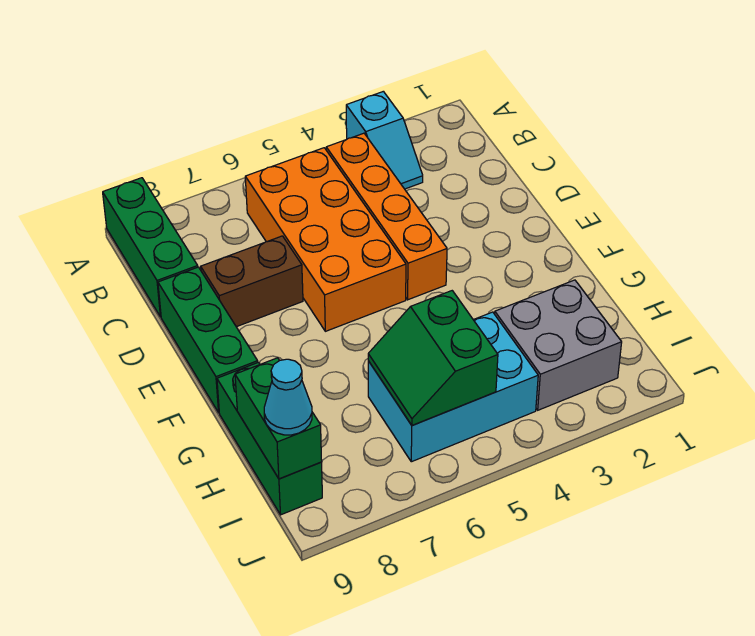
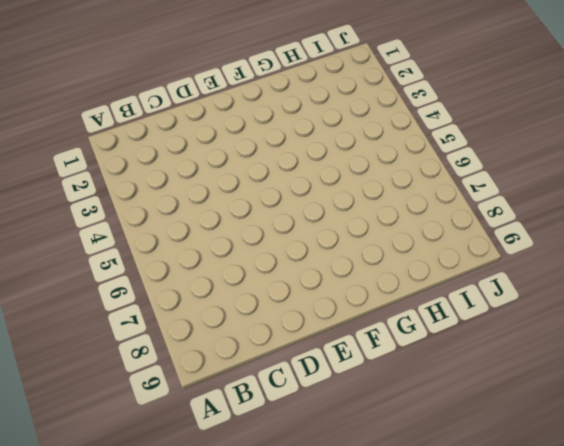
none -> cyan 1x2 slope [346,91,423,189]
none -> green 1x3 brick [103,178,198,317]
none -> orange 1x4 brick [326,133,447,300]

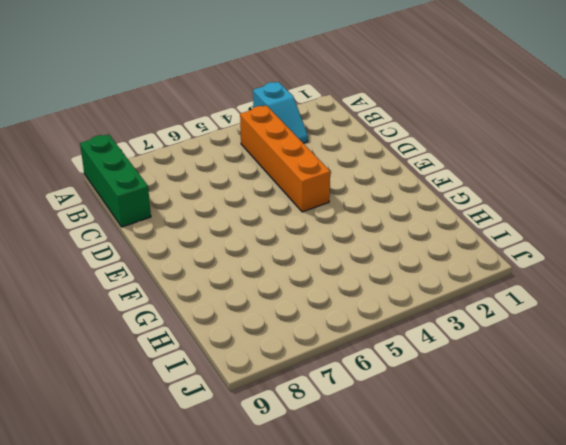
none -> orange 2x4 brick [245,148,406,331]
none -> brown 1x2 brick [201,236,303,327]
none -> green 1x3 brick [158,267,258,412]

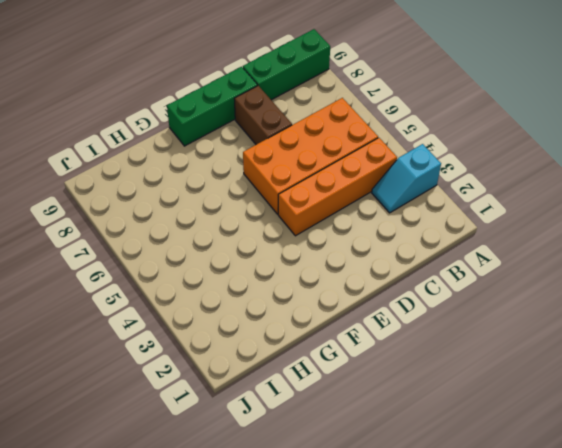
none -> green 1x3 brick [217,362,322,515]
none -> grey 2x2 brick [495,280,622,410]
none -> cyan 2x3 brick [368,312,538,462]

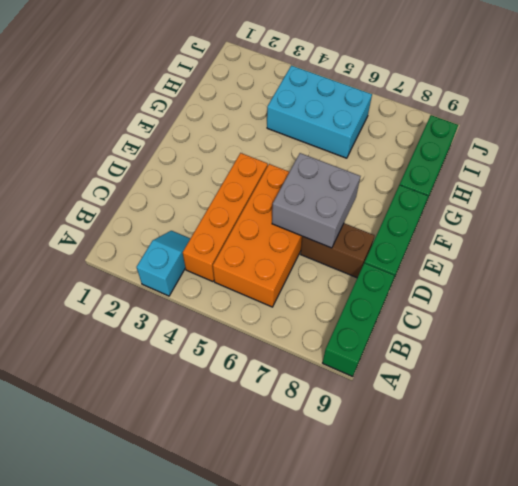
grey 2x2 brick [272,153,360,248] -> grey 2x2 brick moved to [495,280,622,410]
none -> green 2x2 slope [368,291,498,425]
none -> green 1x2 brick [235,358,322,479]
none -> cyan 1x1 cone [264,359,312,435]

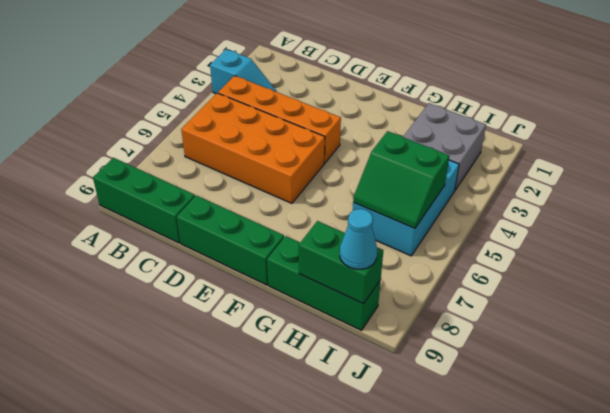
none -> brown 1x2 brick [201,236,303,327]

